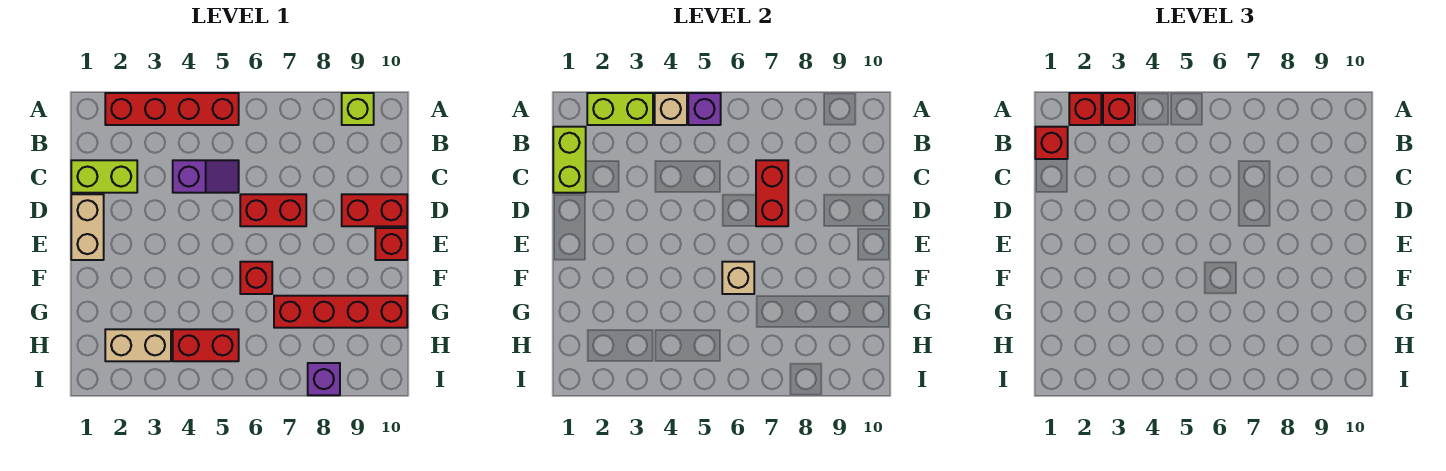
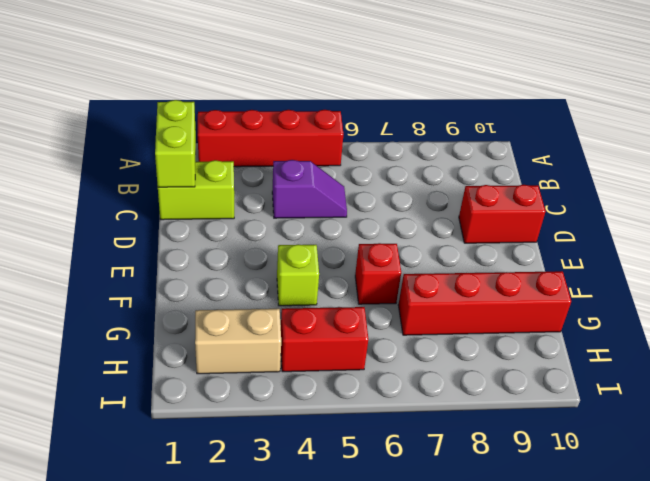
lime 1x1 brick [277,244,319,306] -> lime 1x1 brick moved to [342,93,374,125]
none -> tan 1x2 brick [71,194,104,260]
none -> red 1x2 brick [240,194,306,226]
none -> red 1x1 brick [375,228,407,260]

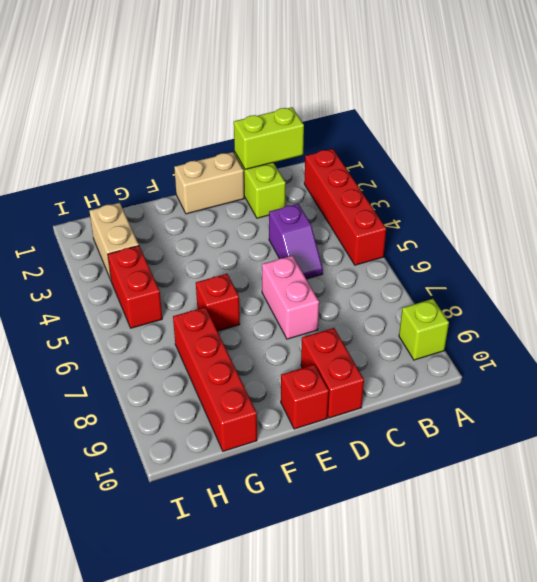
pink 1x2 brick [262,256,319,339] -> red 1x2 brick [240,194,306,226]
none -> purple 1x1 brick [308,363,340,395]
none -> lime 1x2 brick [587,93,653,125]
none -> tan 1x1 brick [655,93,687,125]

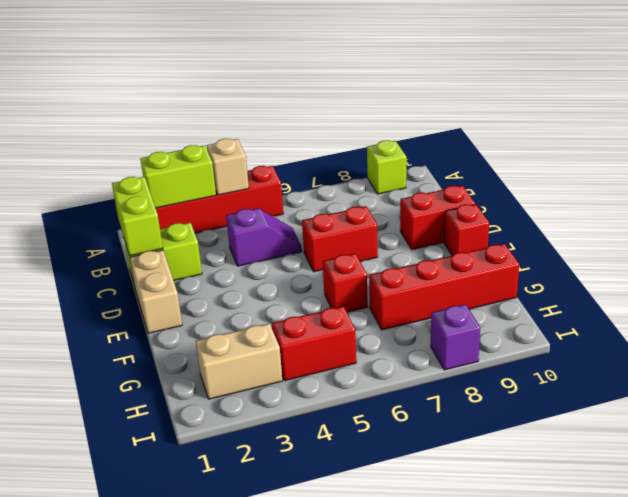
none -> purple 1x1 brick [688,93,721,125]
none -> red 1x2 brick [756,160,788,226]
none -> tan 1x1 brick [722,262,754,294]

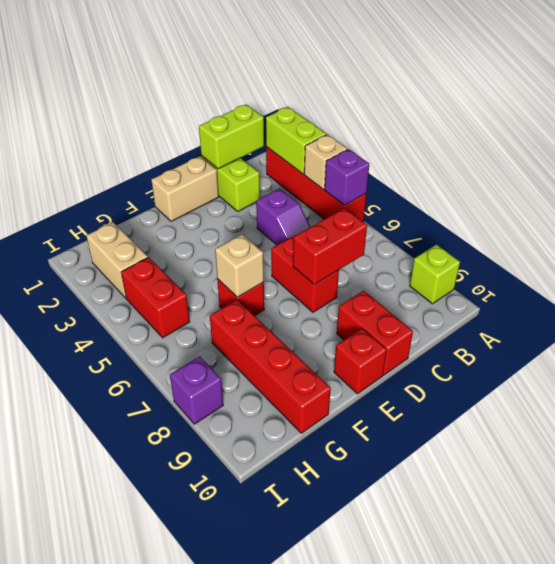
none -> red 1x1 brick [1069,93,1101,125]
none -> red 1x1 brick [1103,93,1135,125]
none -> red 1x1 brick [1035,127,1068,159]

